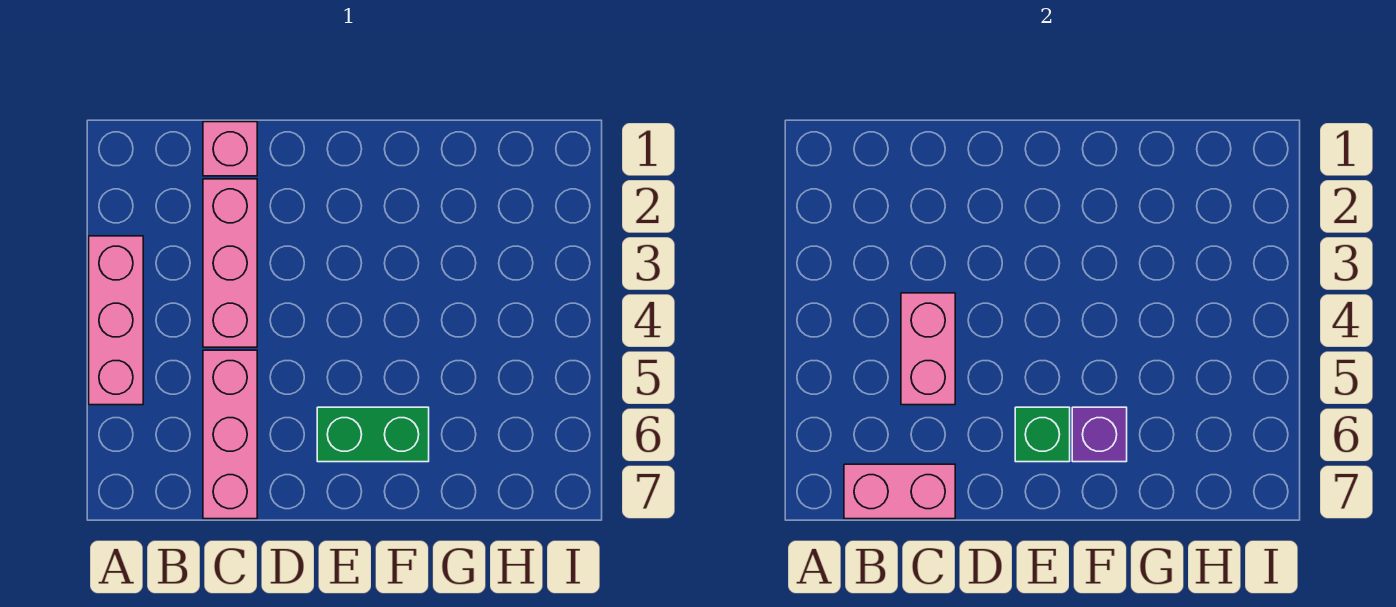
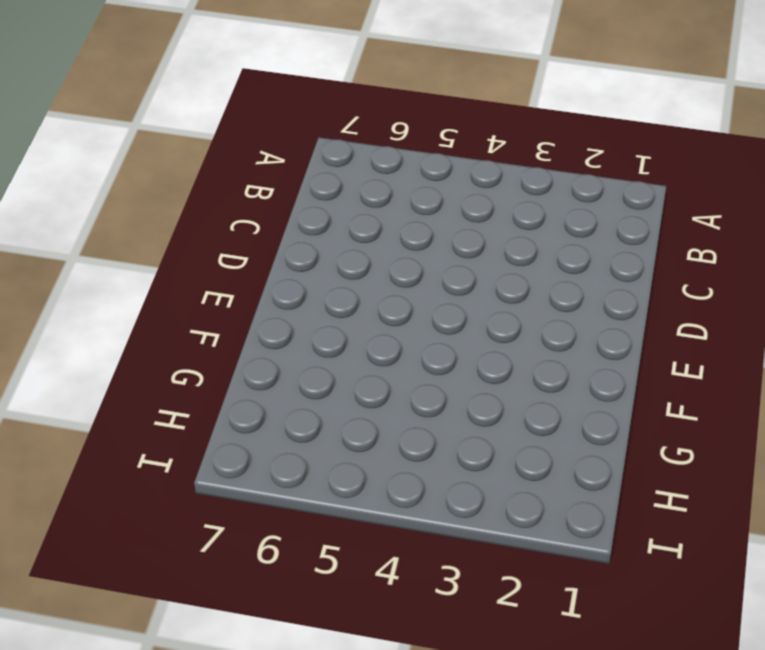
none -> pink 1x3 brick [89,236,143,405]
none -> pink 1x1 brick [203,122,257,176]

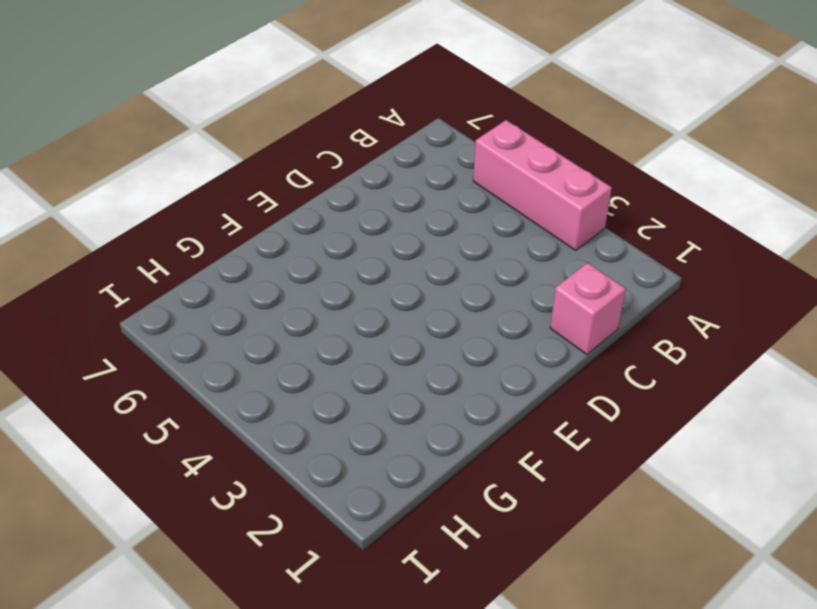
none -> pink 1x3 brick [203,179,257,347]
none -> pink 1x3 brick [203,350,257,519]

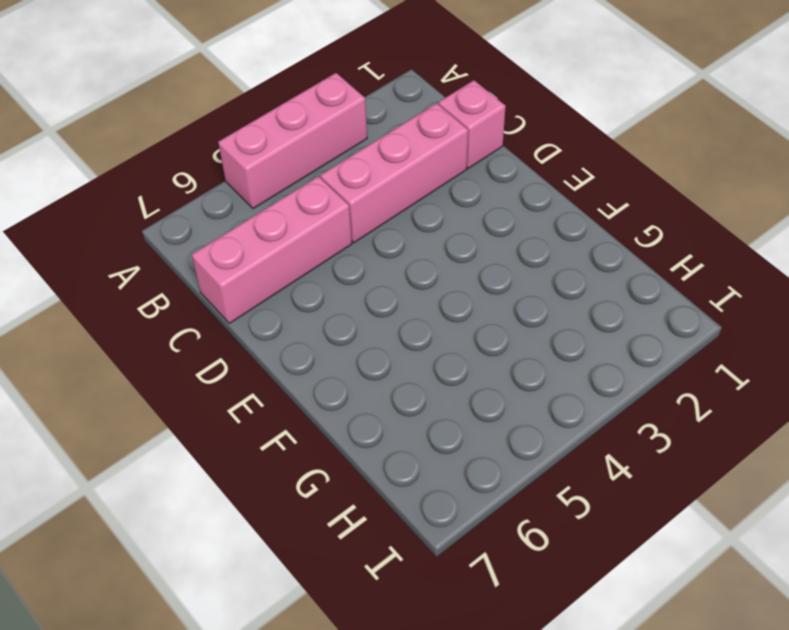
none -> green 1x2 brick [317,407,429,462]
none -> pink 1x2 brick [844,464,955,519]

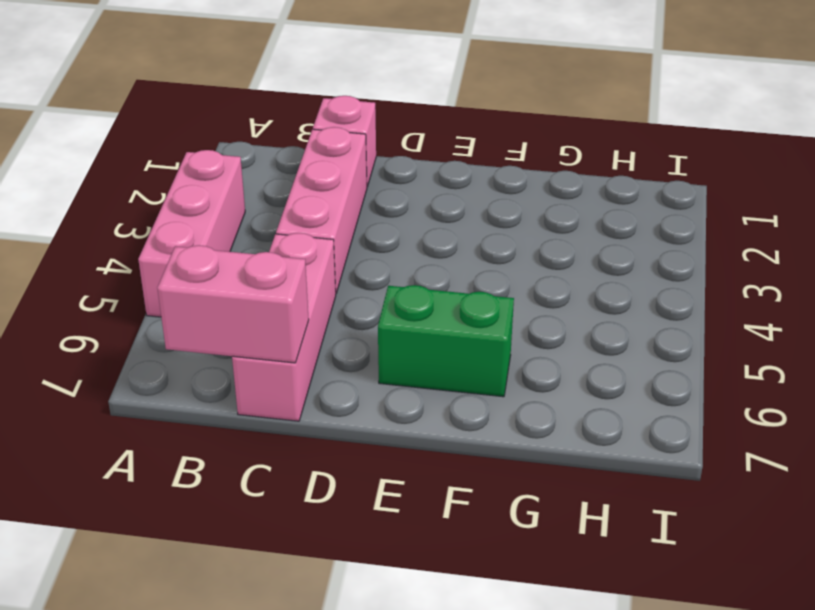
none -> pink 1x2 brick [901,293,955,405]
none -> green 1x1 brick [1015,407,1070,462]

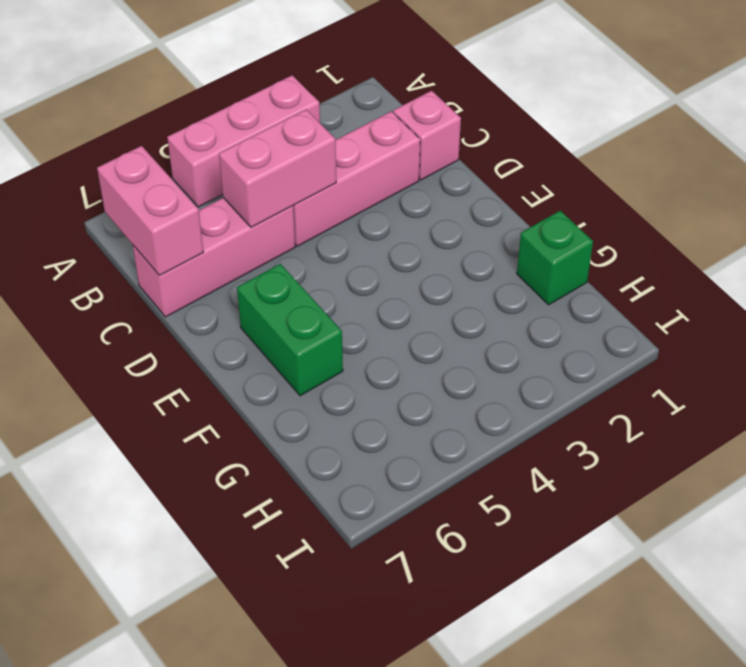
green 1x1 brick [517,211,593,305] -> green 1x1 brick moved to [1015,407,1070,462]
none -> purple 1x1 brick [1072,407,1127,462]

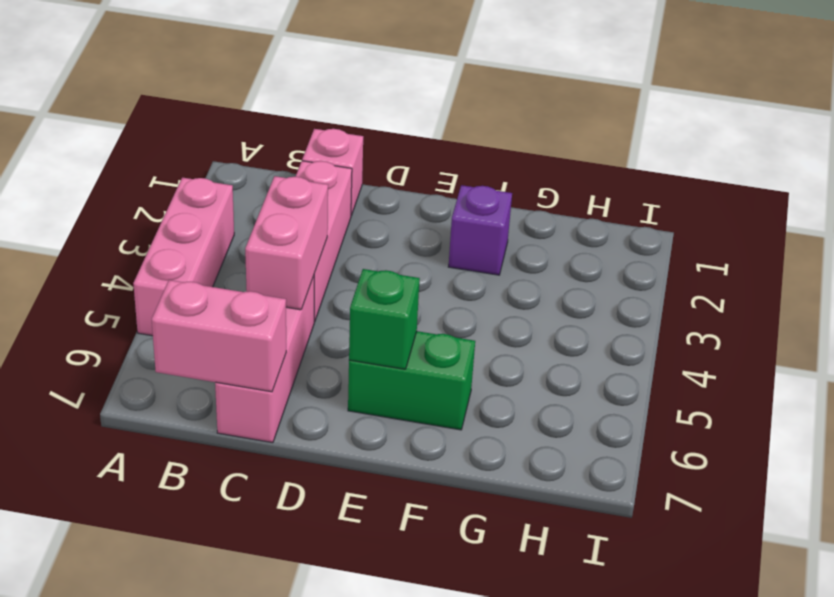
purple 1x1 brick [448,185,512,275] -> purple 1x1 brick moved to [1072,407,1127,462]

